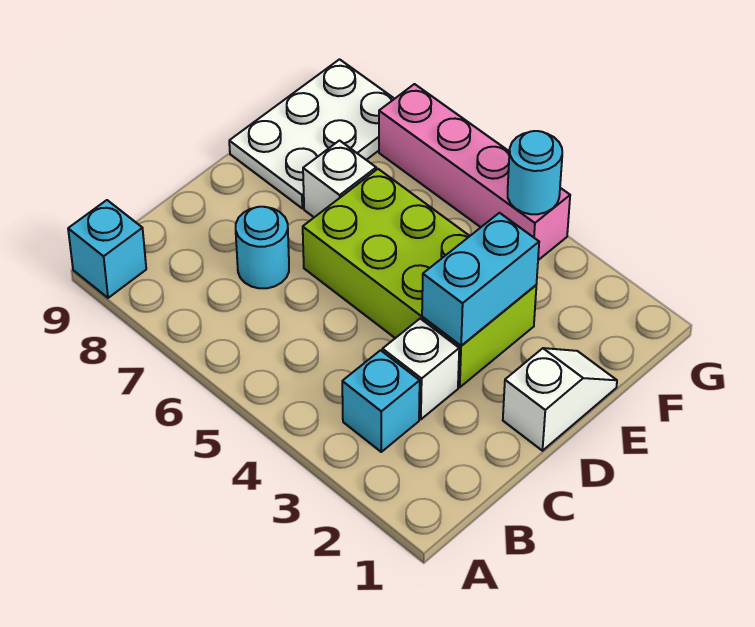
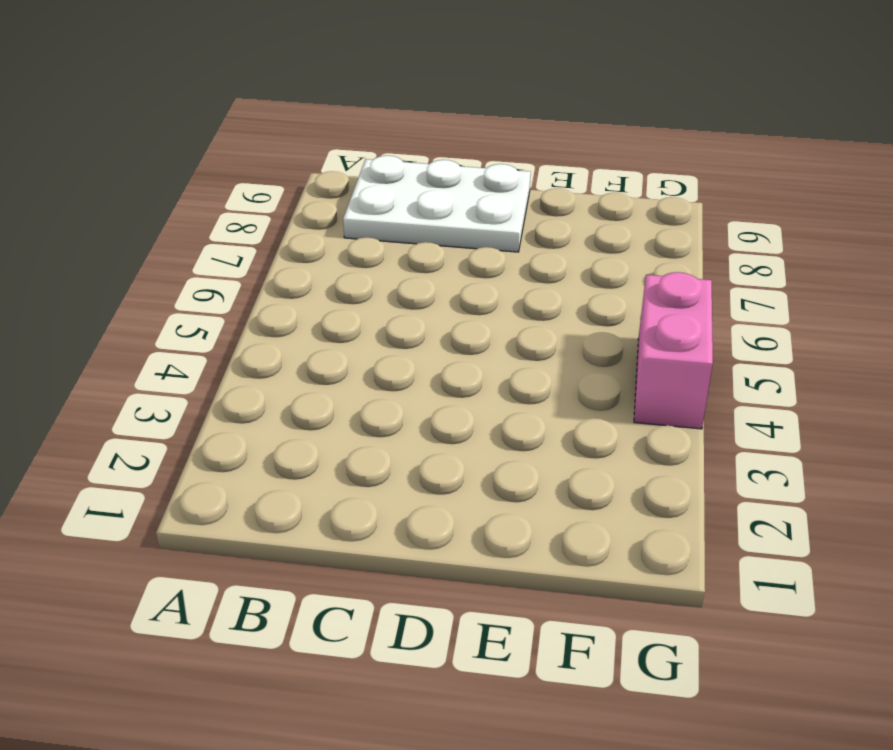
white 2x3 plate [343,156,531,252] -> white 2x3 plate moved to [229,59,394,208]
pink 1x2 brick [634,272,713,429] -> pink 1x4 brick [379,84,570,260]
none -> cyan 1x1 brick [68,200,146,298]
none -> cyan 1x1 brick [342,350,420,452]

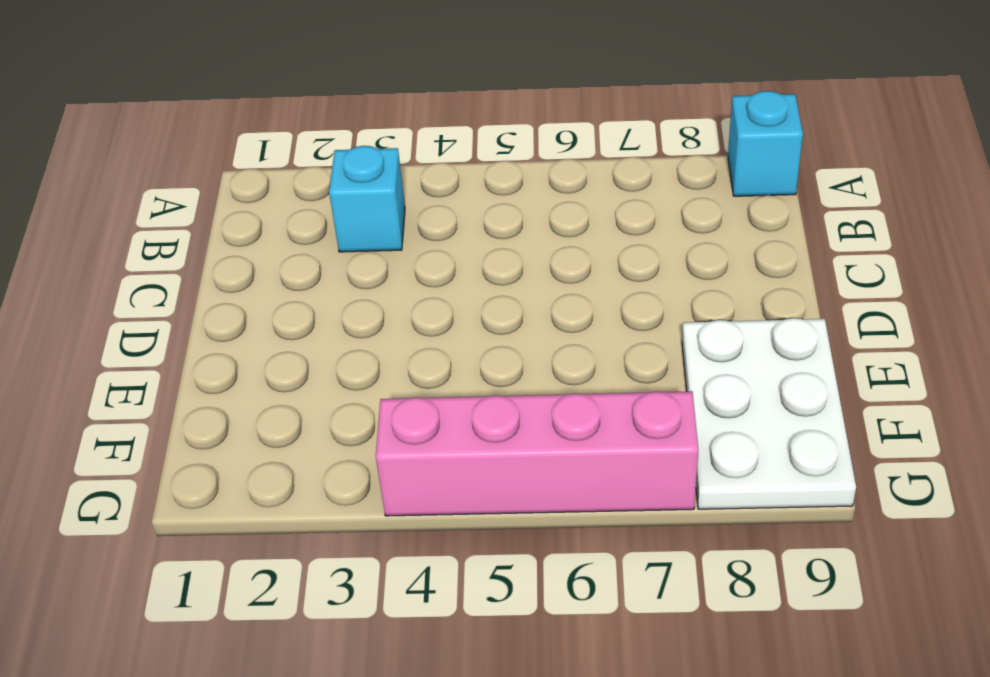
none -> white 1x1 brick [382,319,459,419]
none -> cyan 1x1 round brick [236,207,289,288]

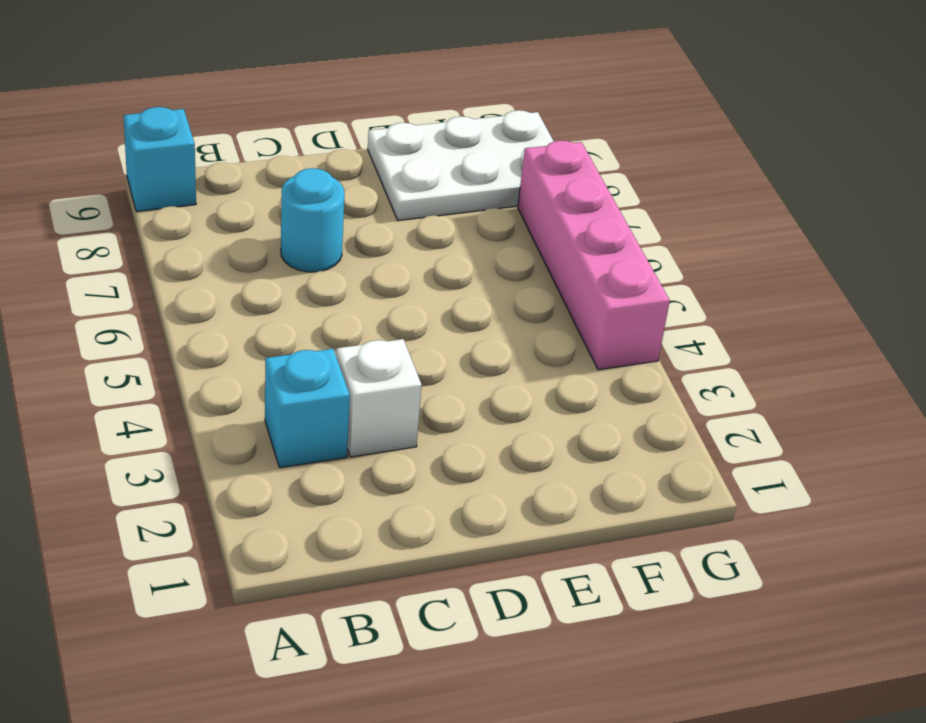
none -> white 1x2 slope [503,348,617,451]
none -> lime 2x4 brick [303,169,536,387]

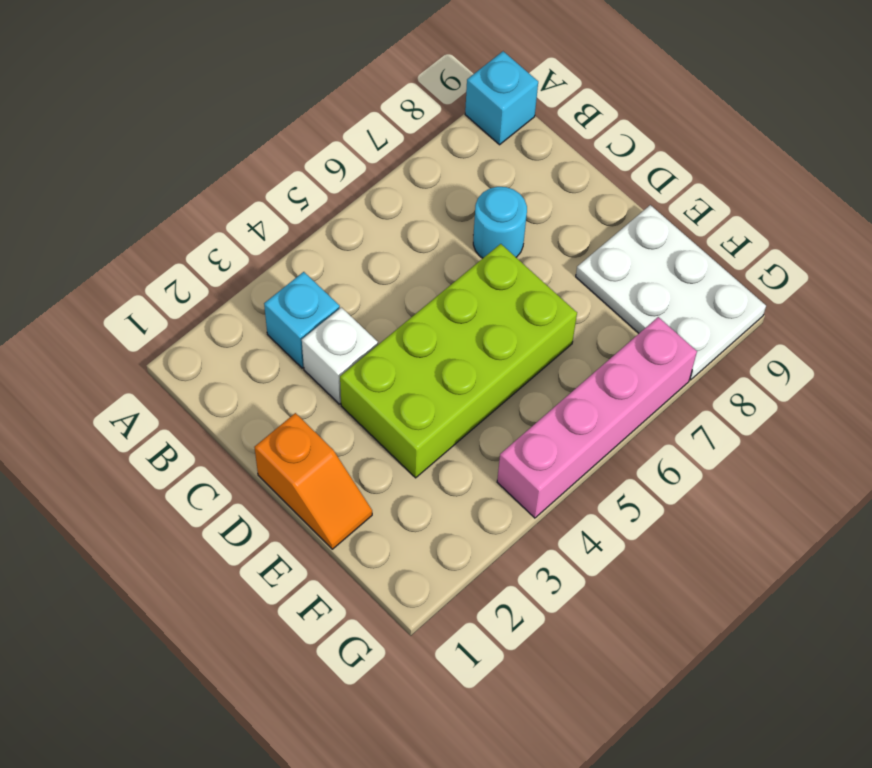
orange 1x2 slope [254,413,372,549] -> white 1x2 slope [503,348,617,451]
none -> white 1x1 brick [303,141,376,217]
none -> cyan 1x2 brick [422,213,539,346]

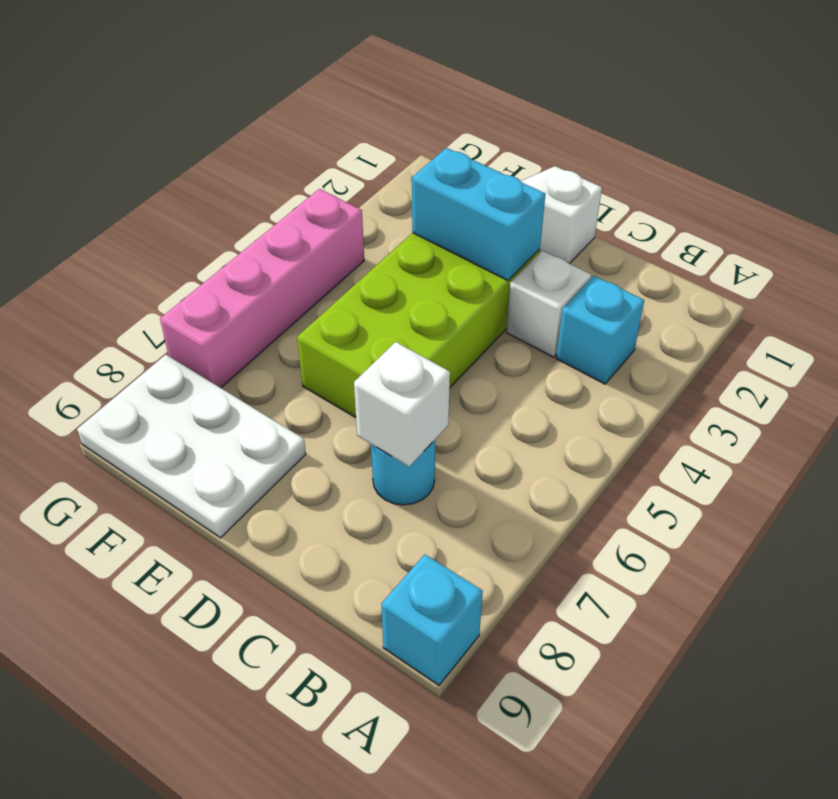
white 1x1 brick [354,342,450,466] -> white 1x1 brick moved to [303,141,376,217]
none -> cyan 1x1 round brick [508,131,562,214]

